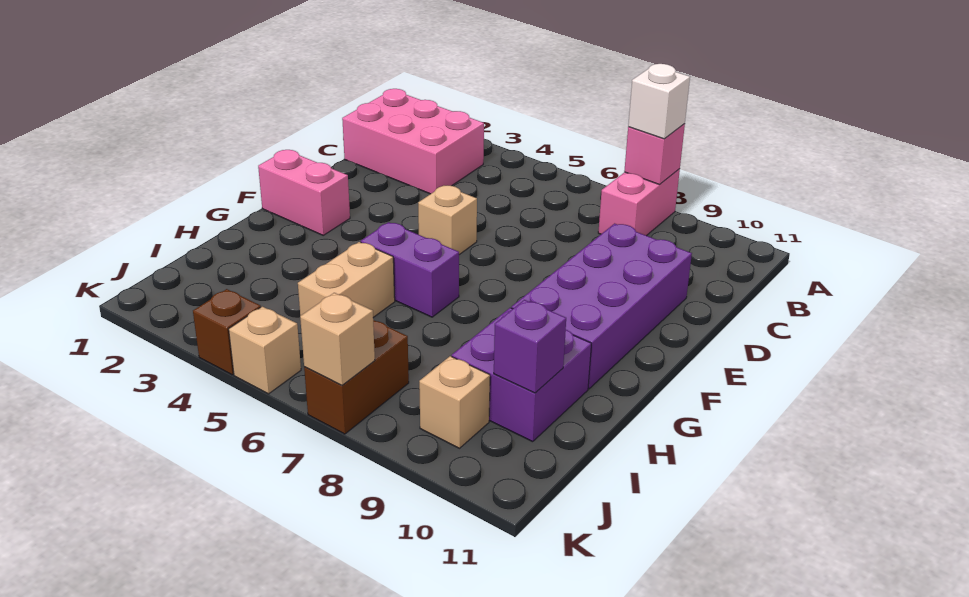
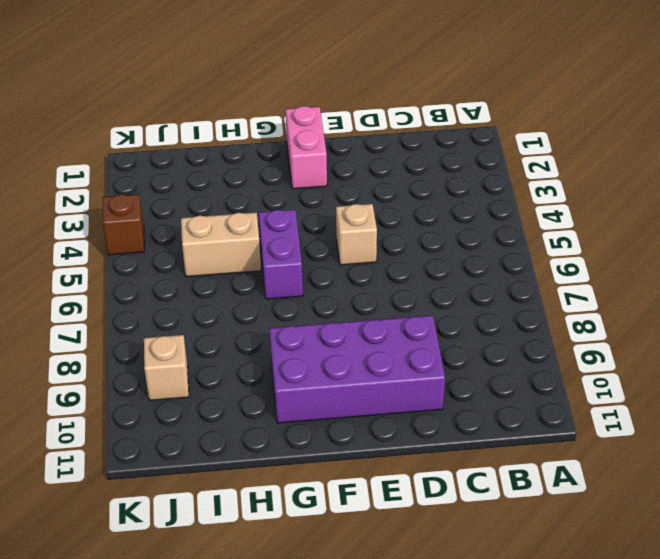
none -> pink 1x2 brick [598,169,680,236]
none -> pink 2x3 brick [342,89,484,194]
none -> purple 2x2 brick [452,308,592,442]

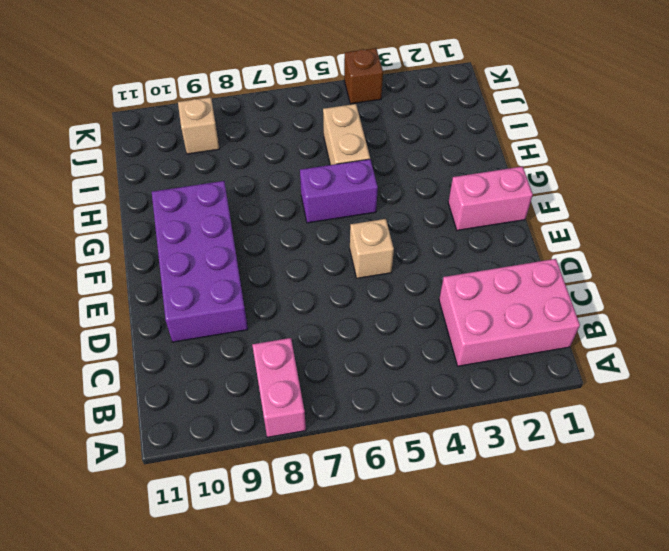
none -> purple 2x2 brick [452,308,592,442]
none -> brown 1x2 brick [304,320,409,434]
none -> tan 1x1 brick [229,306,301,394]

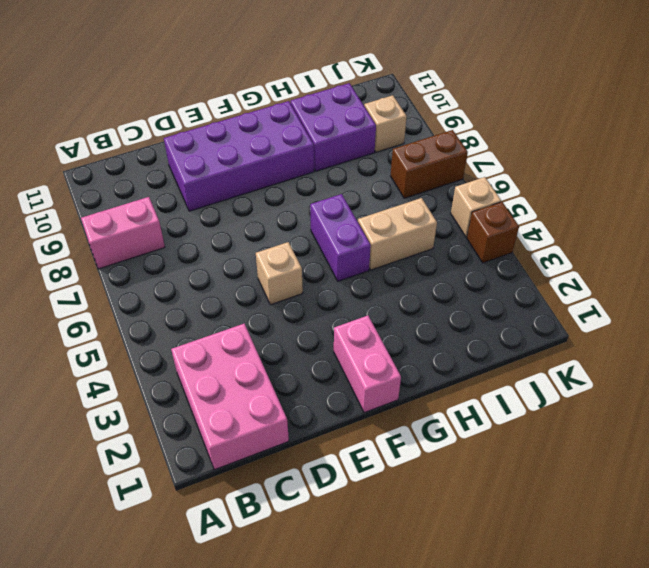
none -> pink 1x1 brick [624,124,685,185]
none -> purple 1x1 brick [494,300,566,393]
none -> tan 1x1 brick [300,293,375,385]

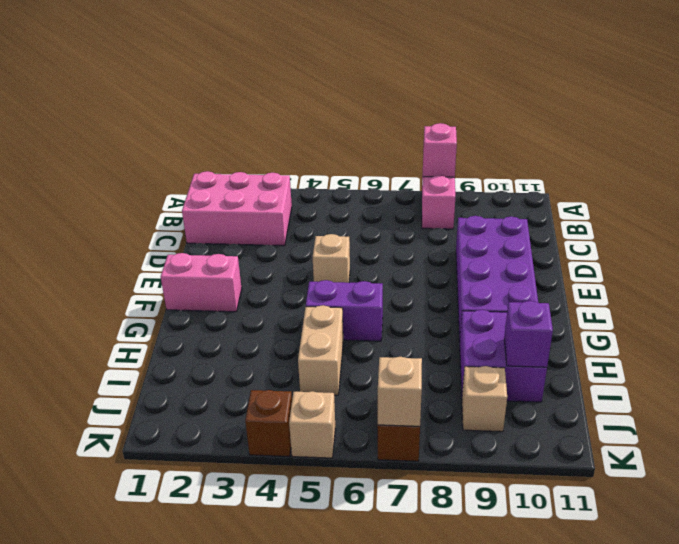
none -> white 1x1 brick [628,64,690,139]

